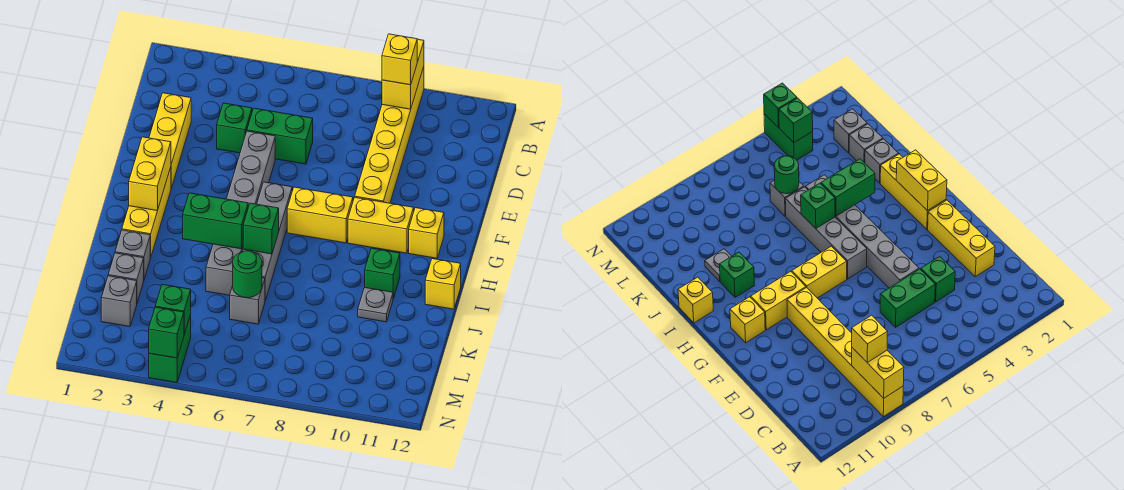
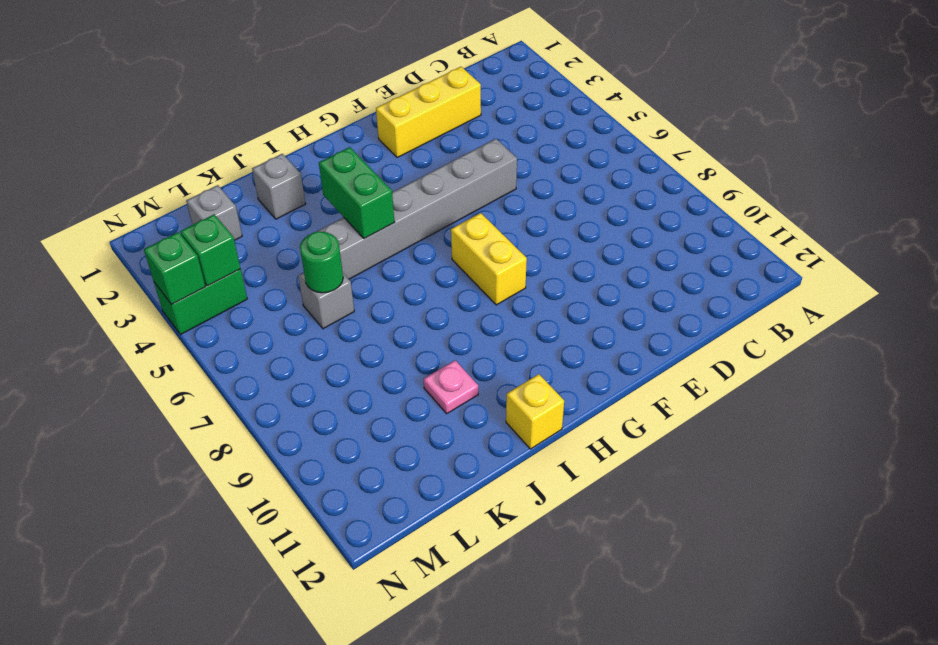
pink 1x1 plate [424,360,478,414] -> grey 1x1 plate [358,287,393,322]
none -> yellow 1x6 brick [355,67,424,203]
none -> green 1x1 brick [217,103,252,153]
none -> green 1x2 brick [247,108,313,164]

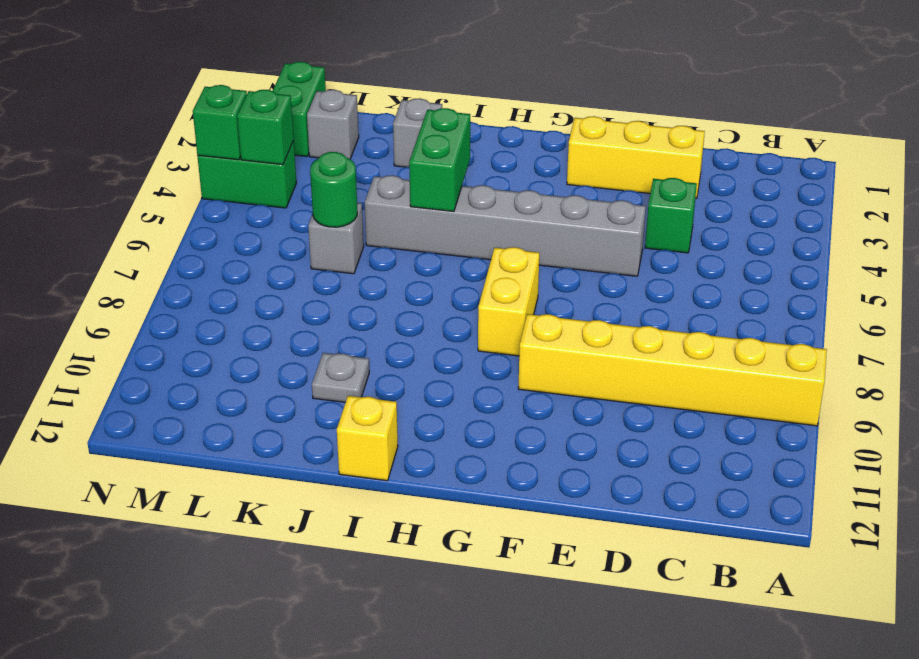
green 1x2 brick [273,62,326,156] -> green 1x2 brick moved to [247,108,313,164]
none -> yellow 1x3 brick [122,167,171,258]
none -> grey 1x4 brick [243,182,292,301]
none -> yellow 1x2 brick [348,197,414,253]

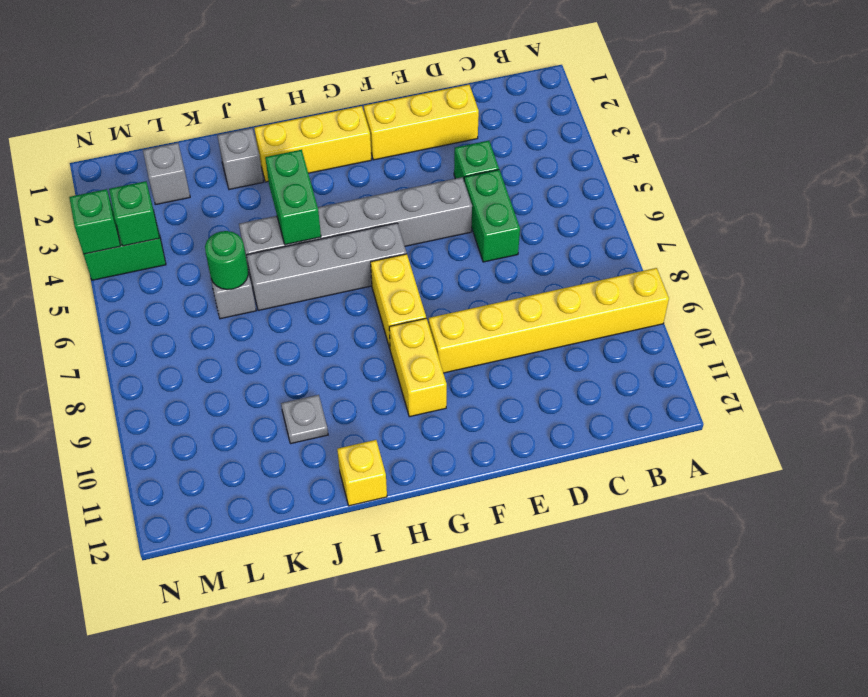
none -> yellow 1x1 brick [409,208,444,258]
none -> green 1x1 brick [365,248,400,299]
none -> grey 1x1 brick [108,253,144,303]

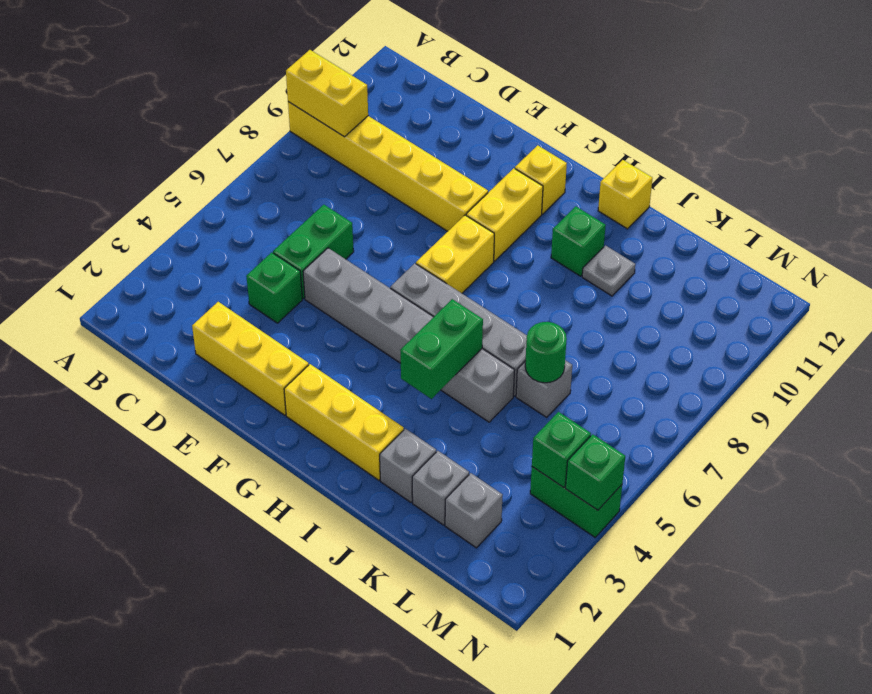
none -> yellow 1x2 brick [129,137,171,211]
none -> green 1x1 brick [243,203,279,254]
none -> yellow 1x1 brick [382,34,417,85]

